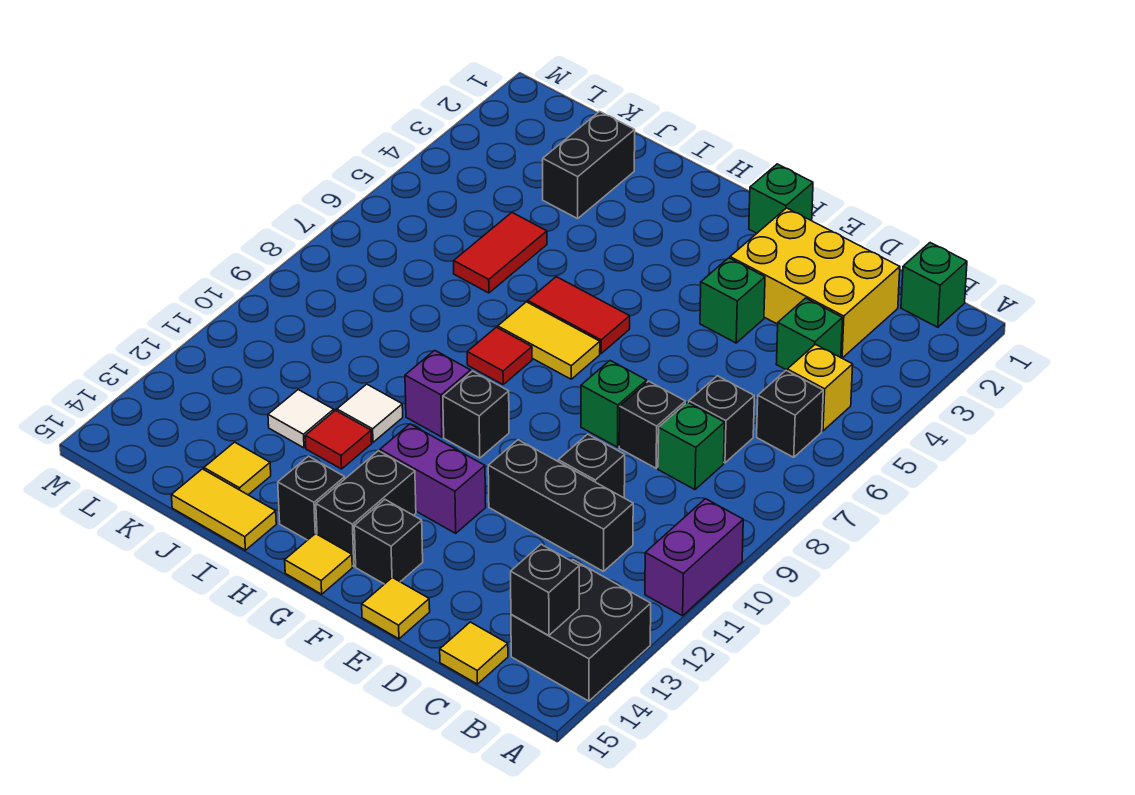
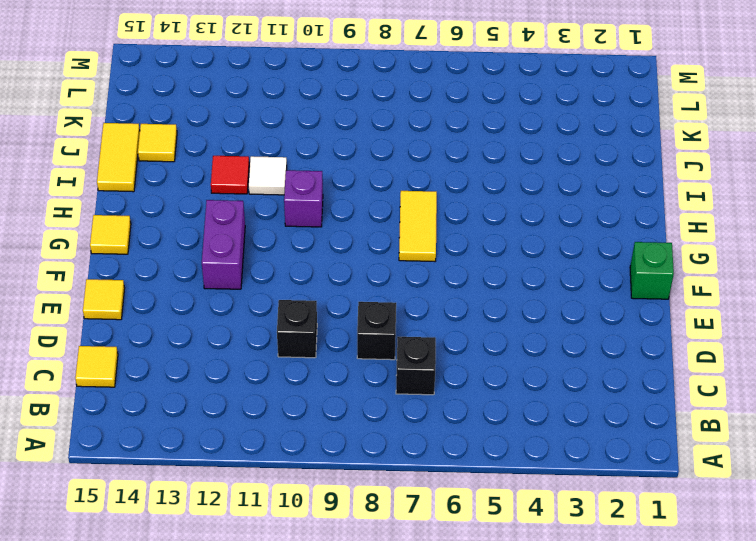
none -> purple 1x2 brick [645,499,743,616]
none -> black 2x2 brick [511,560,651,701]
none -> green 1x1 brick [901,243,967,327]
none -> yellow 1x1 brick [787,344,853,431]

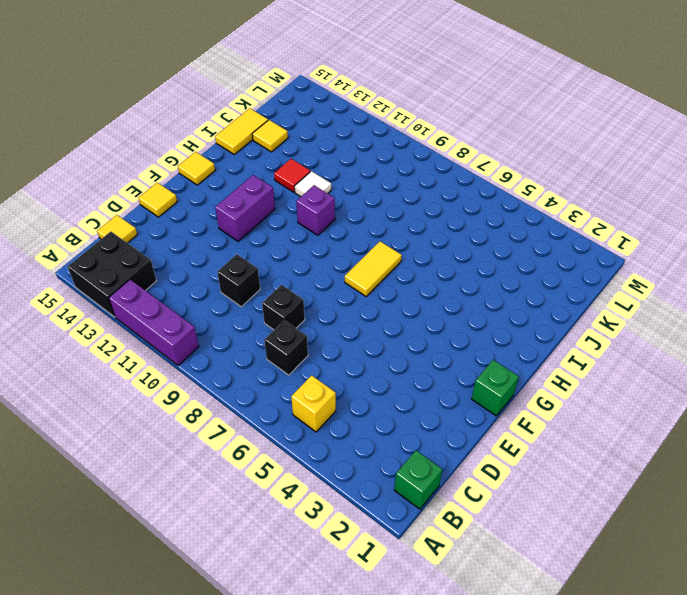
purple 1x3 brick [109,280,199,366] -> purple 1x2 brick [645,499,743,616]
none -> black 1x1 brick [757,371,823,457]
none -> yellow 2x3 brick [730,208,900,358]
none -> green 1x1 brick [776,298,842,370]
none -> green 1x1 brick [658,402,725,490]

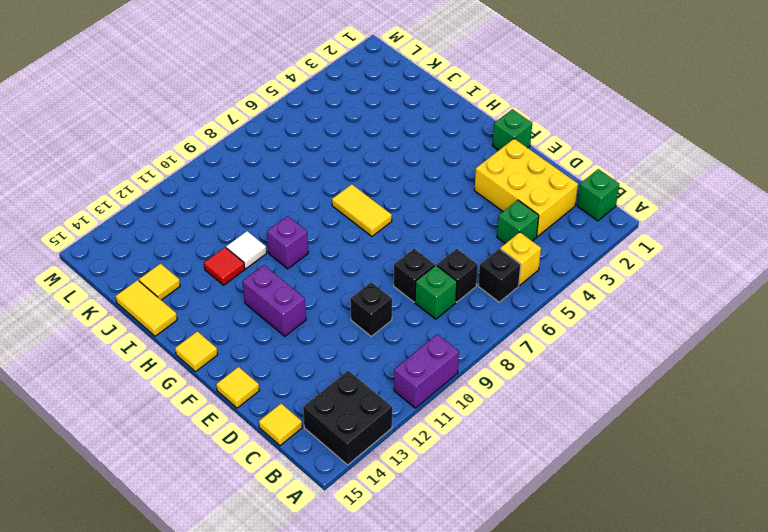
none -> black 1x3 brick [488,440,633,571]
none -> green 1x1 brick [700,258,765,343]
none -> green 1x1 brick [581,361,647,447]
none -> black 1x1 brick [354,500,423,584]

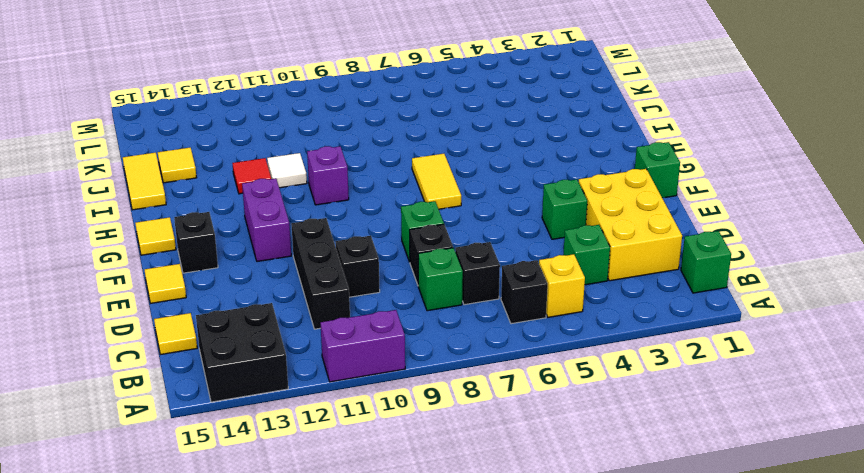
none -> red 1x2 tile [528,277,630,353]
none -> black 1x1 brick [443,371,509,458]
none -> black 1x2 brick [316,451,416,567]
none -> red 1x1 tile [467,327,532,384]

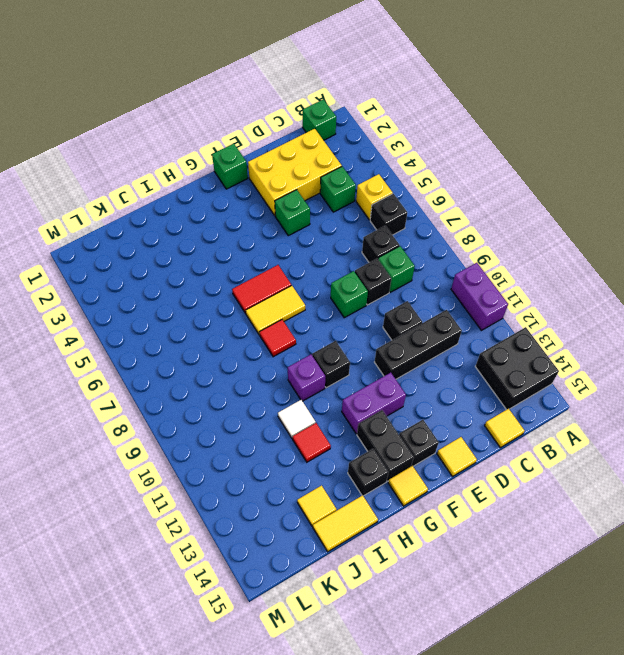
none -> black 1x2 brick [543,111,635,218]
none -> red 1x2 tile [454,213,547,293]
none -> white 1x1 tile [268,390,334,448]
none -> black 1x1 brick [511,544,579,635]

